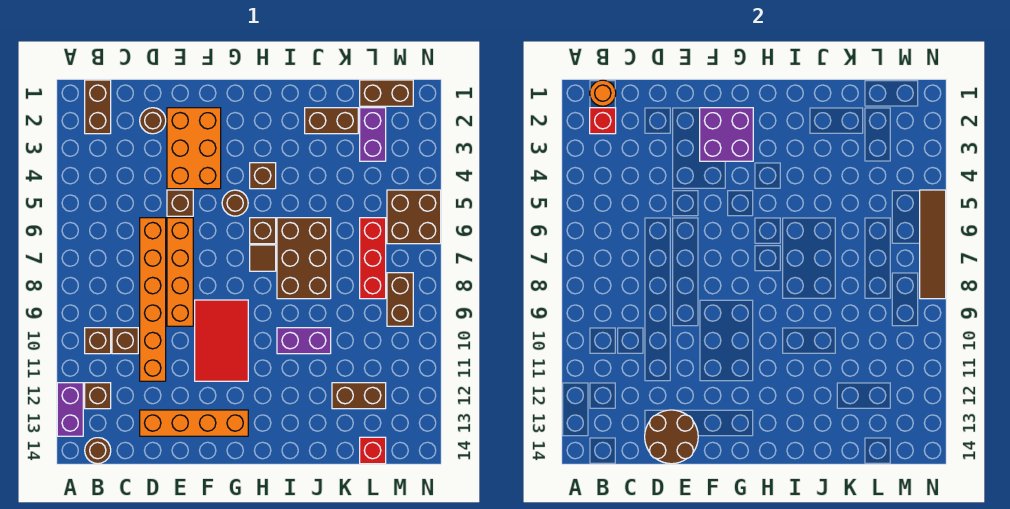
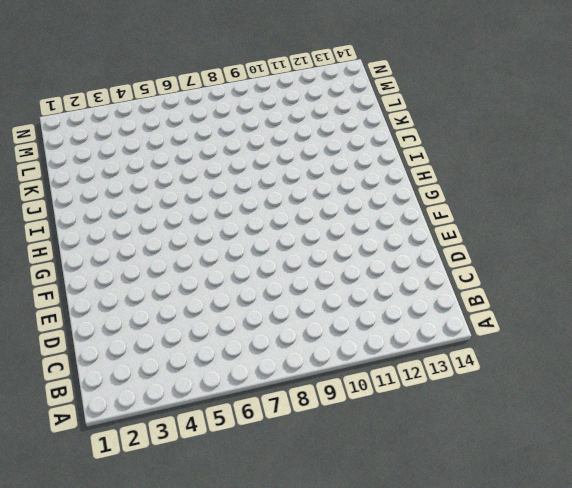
none -> purple 1x2 brick [57,383,83,436]
none -> brown 1x2 brick [85,80,111,134]
none -> brown 1x1 brick [85,328,111,354]
none -> brown 1x1 brick [85,383,111,409]

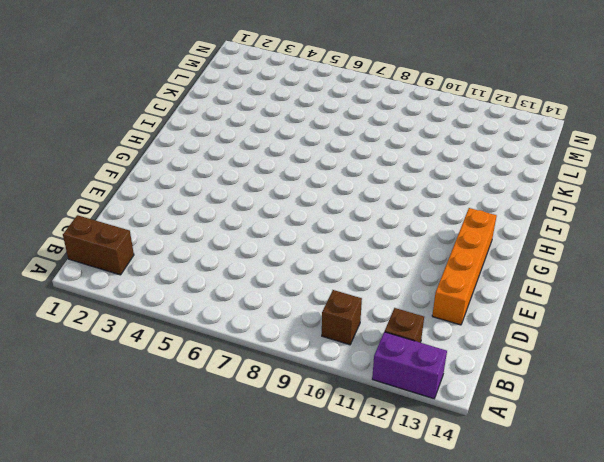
none -> brown 1x1 round brick [85,438,111,464]
none -> brown 1x1 brick [112,328,138,354]
none -> brown 1x1 round brick [140,108,166,134]
none -> orange 1x6 brick [140,218,166,381]

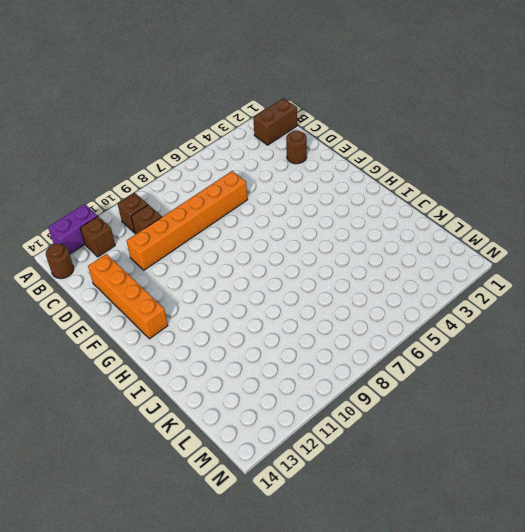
none -> orange 2x3 brick [167,108,221,189]
none -> brown 1x1 brick [167,190,193,216]
none -> orange 1x4 brick [167,218,193,326]
none -> red 2x3 tile [195,300,248,381]

